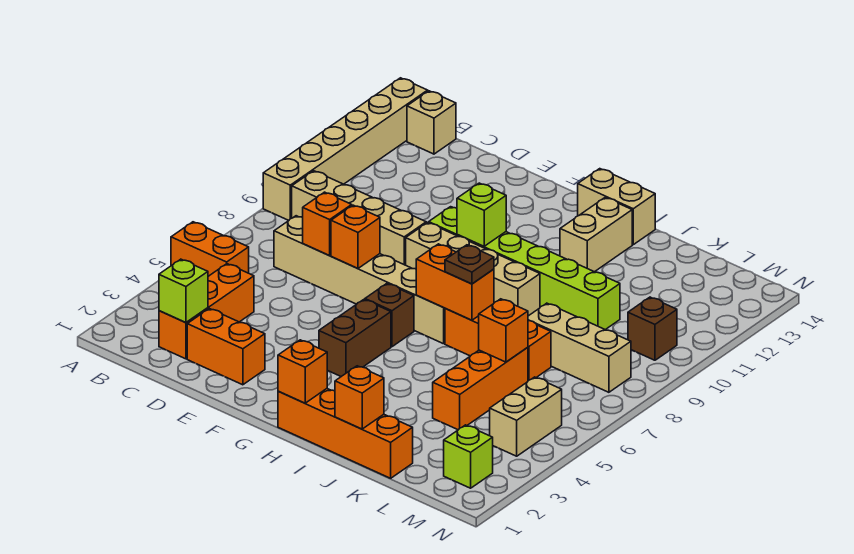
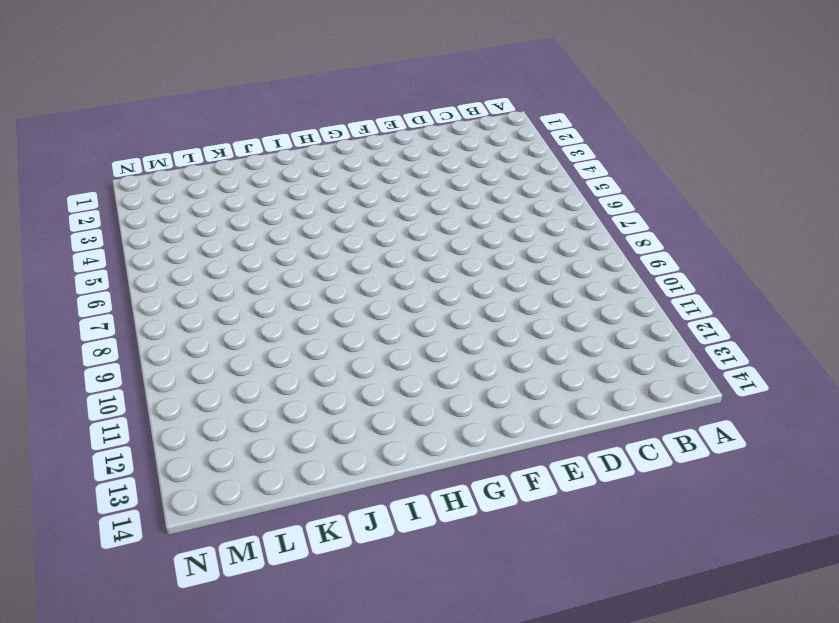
none -> orange 1x2 brick [171,222,249,276]
none -> tan 1x6 brick [263,78,428,221]
none -> tan 1x4 brick [292,171,426,265]

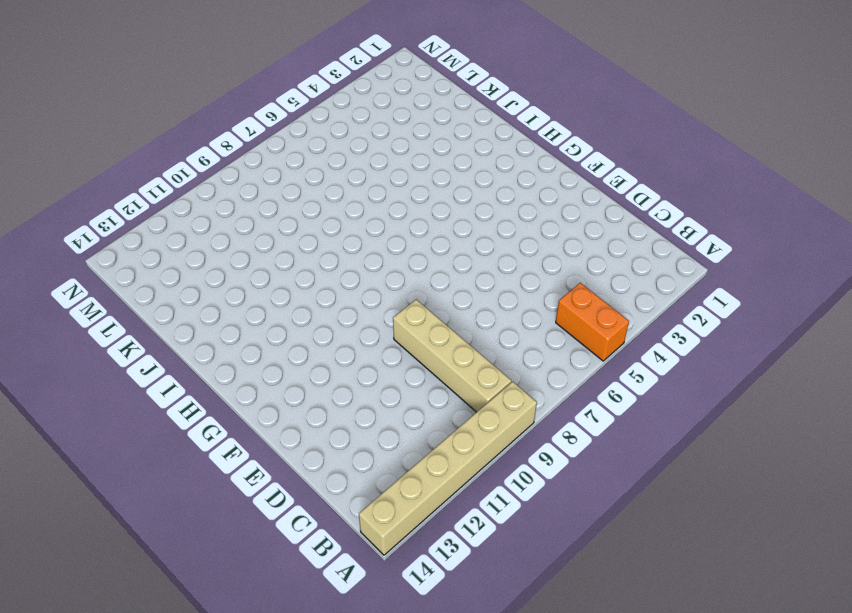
none -> tan 1x1 brick [407,91,456,154]
none -> orange 1x3 brick [159,264,254,359]
none -> tan 1x6 brick [274,216,445,344]

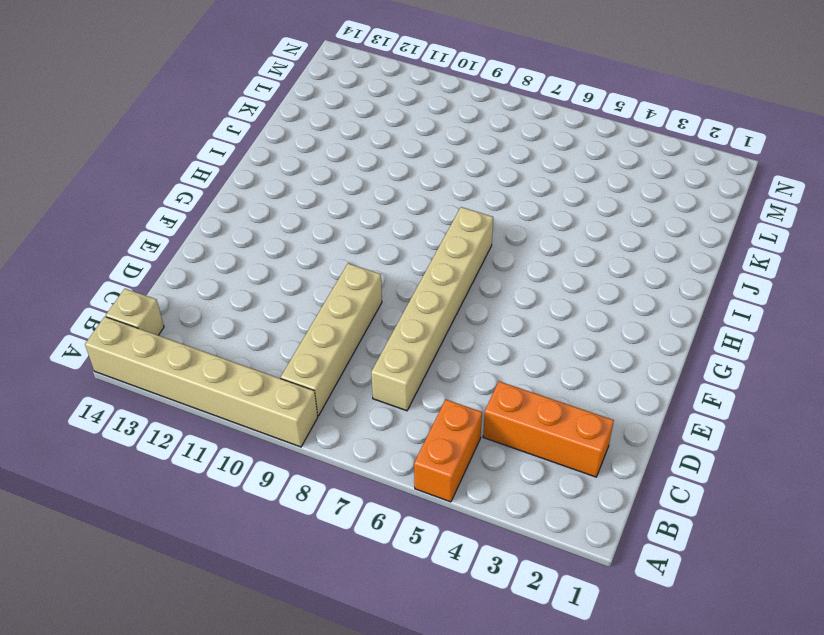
none -> orange 1x2 brick [187,309,265,385]
none -> tan 1x4 brick [406,223,540,316]
none -> lime 1x6 brick [429,207,620,330]

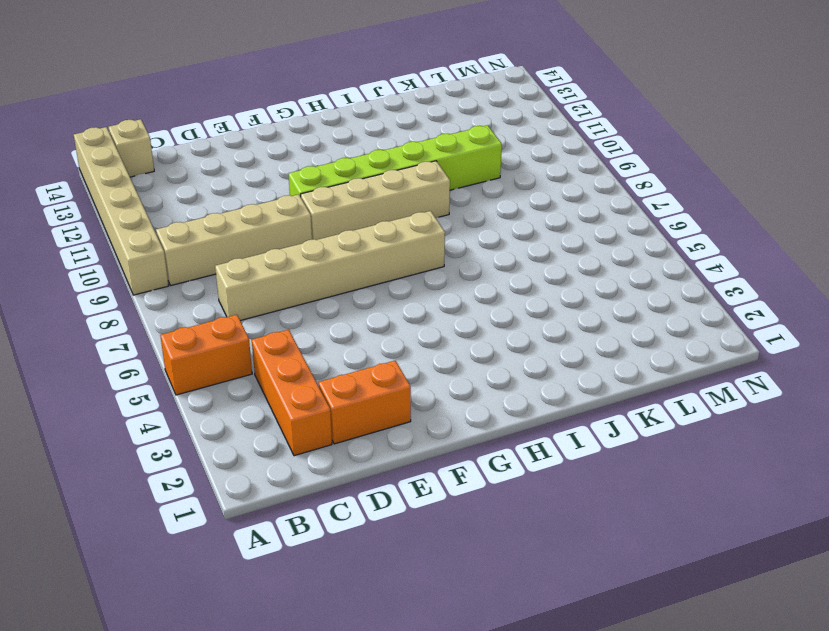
none -> brown 1x2 brick [319,300,391,376]
none -> brown 1x1 brick [365,284,414,347]
none -> orange 1x4 brick [278,389,413,478]

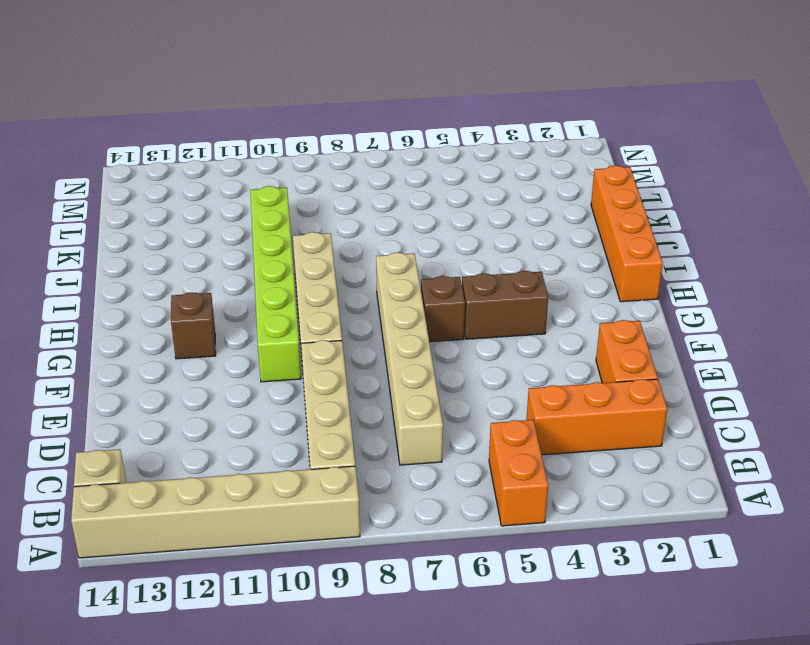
brown 1x1 brick [171,292,216,359] -> brown 1x1 brick moved to [628,297,677,360]
none -> tan 1x2 brick [578,169,655,245]
none -> orange 1x3 brick [445,308,551,381]
none -> tan 1x2 brick [560,197,632,272]

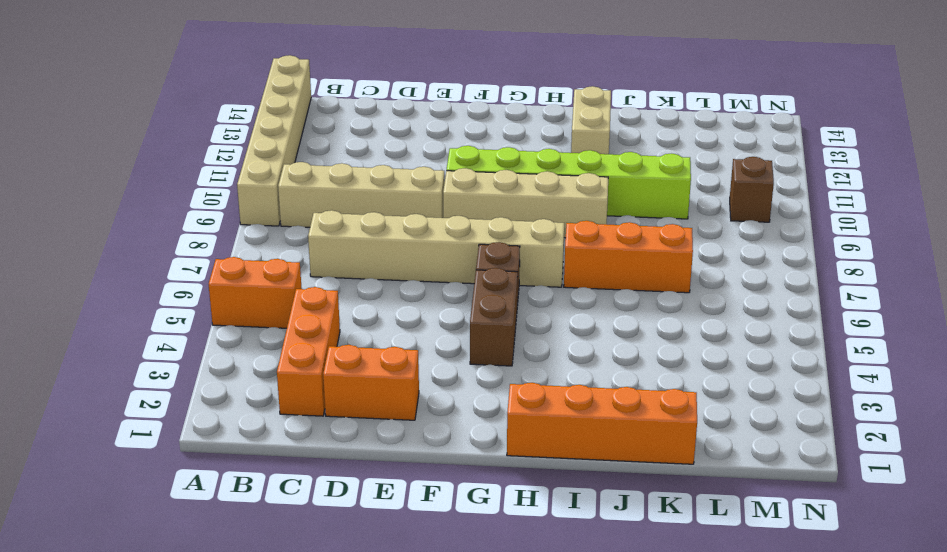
none -> tan 1x1 brick [407,91,456,154]
none -> tan 1x2 brick [578,169,655,245]
none -> orange 1x3 brick [433,347,528,430]

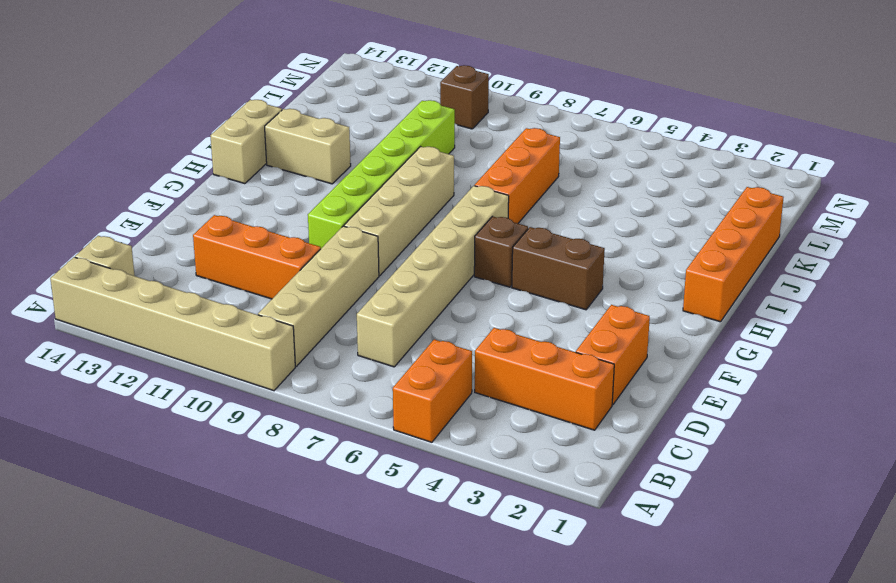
orange 1x3 brick [193,215,321,299] -> orange 1x3 brick moved to [433,347,528,430]
none -> tan 1x3 brick [528,303,631,392]
none -> lime 1x1 brick [444,425,493,488]
none -> tan 1x2 brick [490,377,562,456]

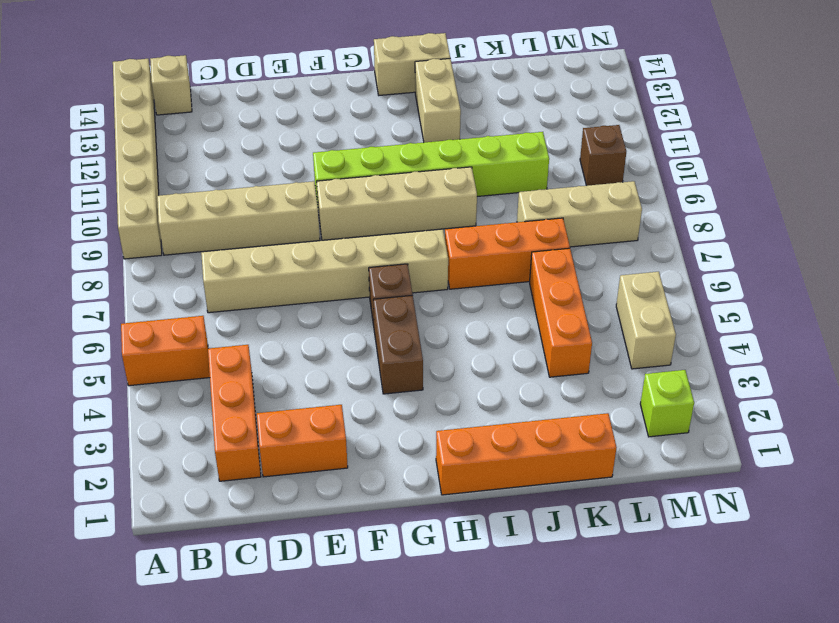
none -> lime 1x1 brick [159,259,208,323]
none -> orange 1x1 brick [303,192,352,256]
none -> orange 1x1 brick [331,205,380,268]

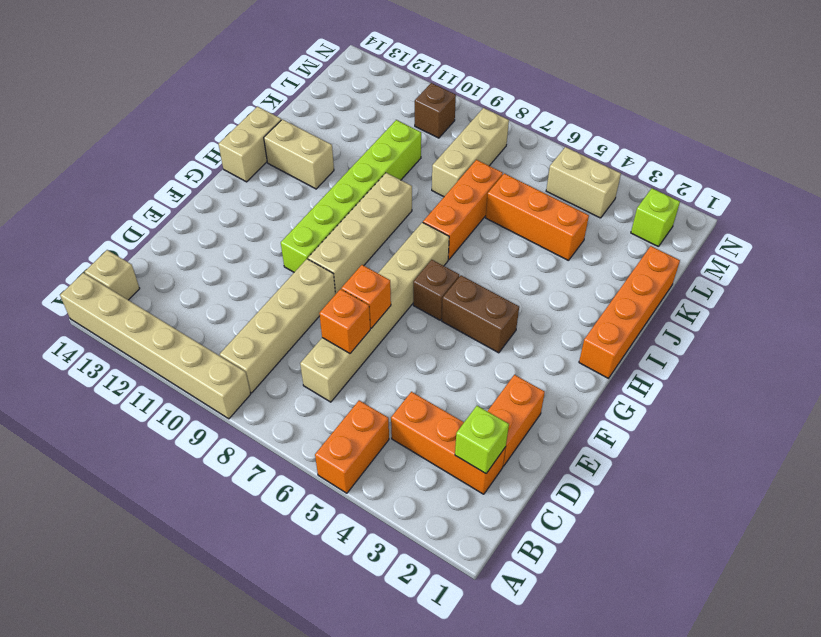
none -> lime 1x1 brick [457,183,506,246]
none -> orange 1x1 brick [278,340,327,403]
none -> orange 1x2 brick [416,244,494,320]

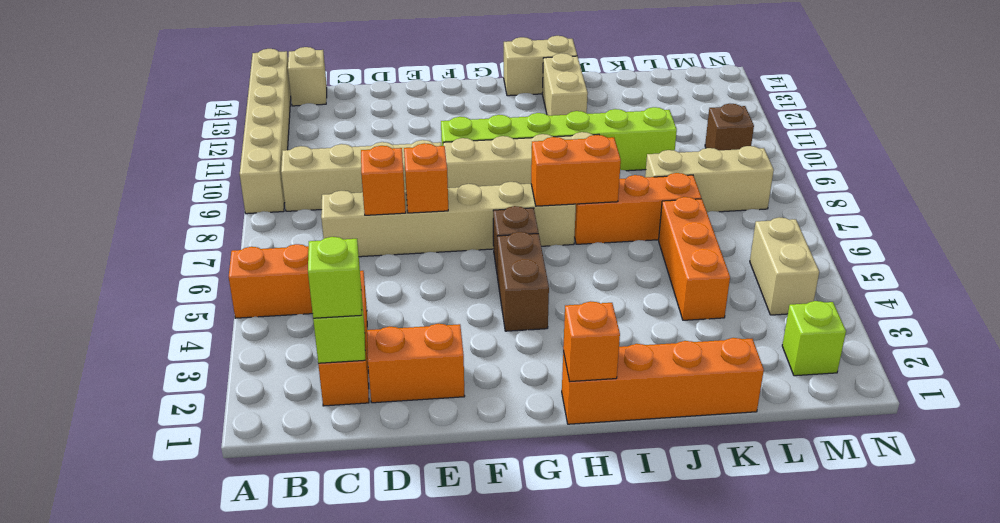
lime 1x1 brick [308,237,362,319] -> lime 1x1 brick moved to [457,183,506,246]
none -> orange 1x1 brick [335,366,384,429]
none -> orange 1x1 brick [479,299,528,362]
none -> brown 1x1 plate [445,245,494,284]

